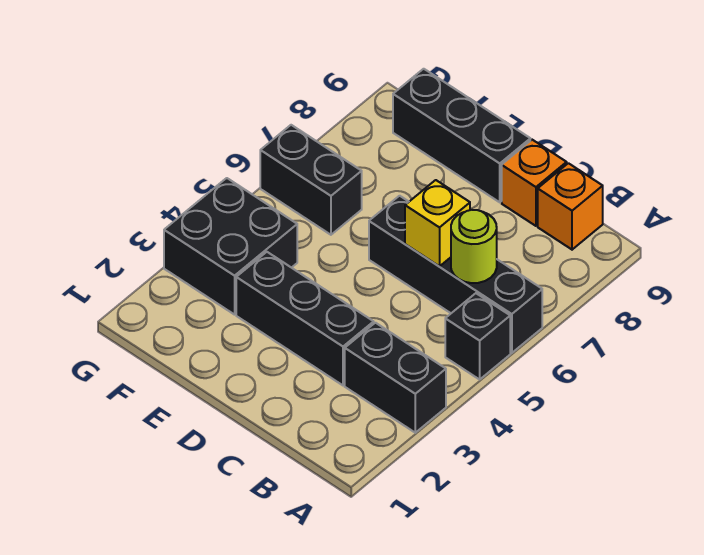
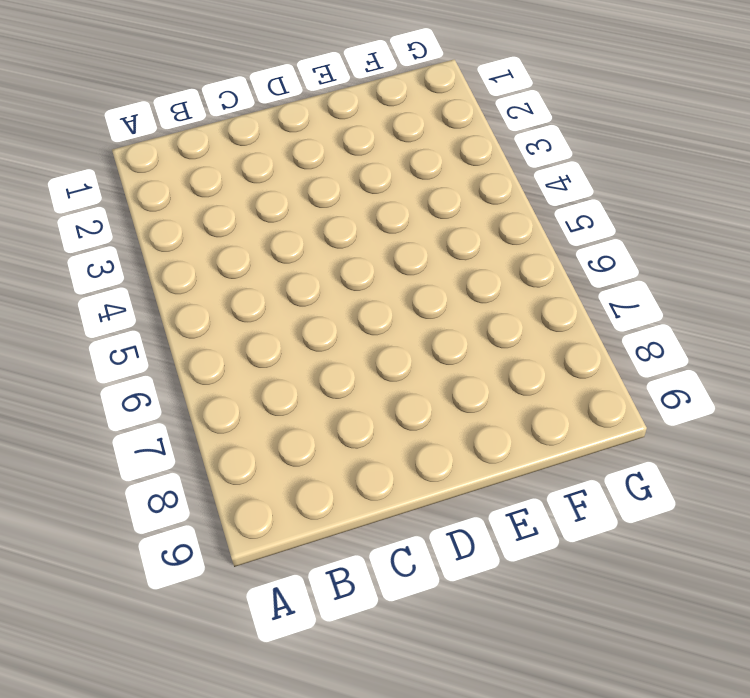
none -> black 1x2 brick [345,323,446,433]
none -> black 1x1 brick [445,293,510,379]

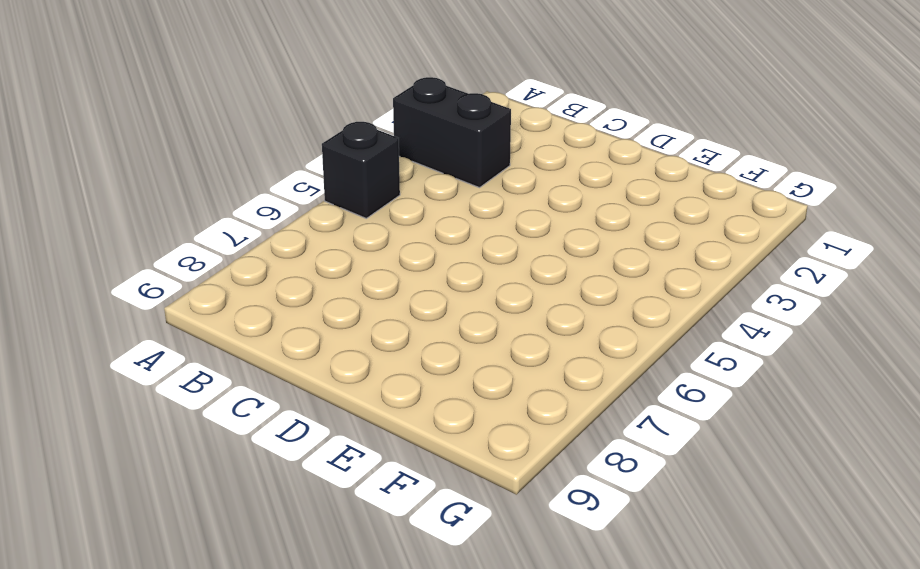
none -> black 1x4 brick [369,196,542,353]
none -> orange 1x1 brick [538,163,603,250]

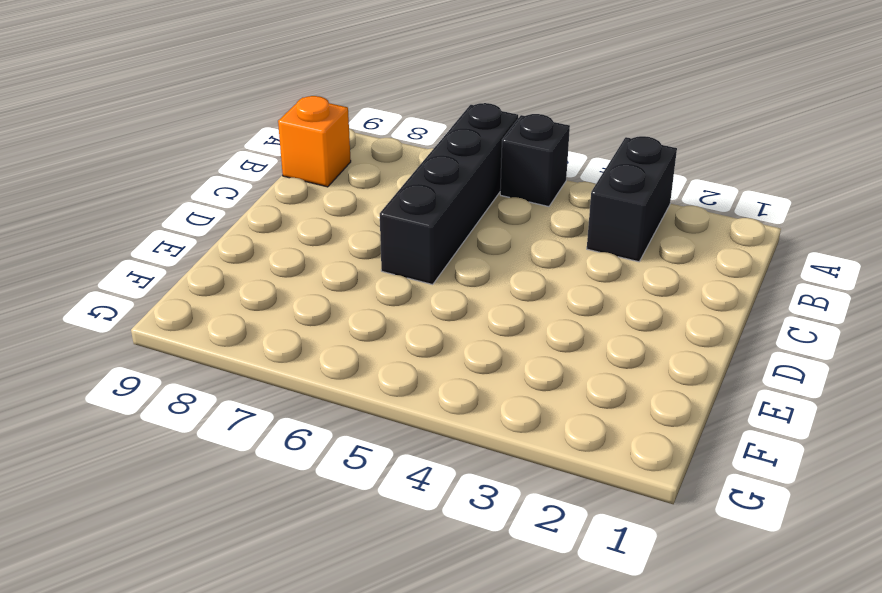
none -> black 1x3 brick [236,252,374,385]
none -> orange 1x1 brick [502,140,567,226]

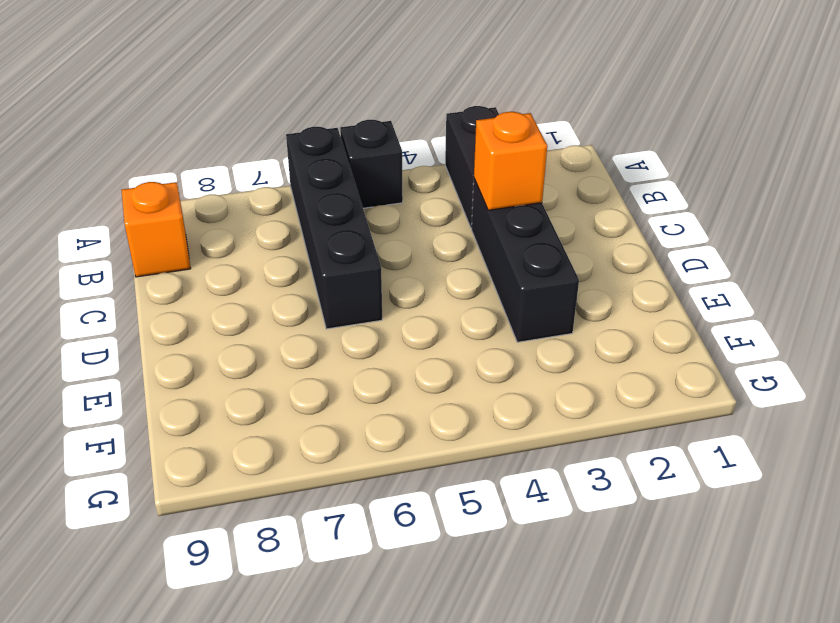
orange 1x1 brick [474,112,547,210] -> orange 1x1 brick moved to [502,140,567,226]
none -> black 1x3 brick [393,69,530,202]
none -> black 2x2 brick [164,178,297,315]

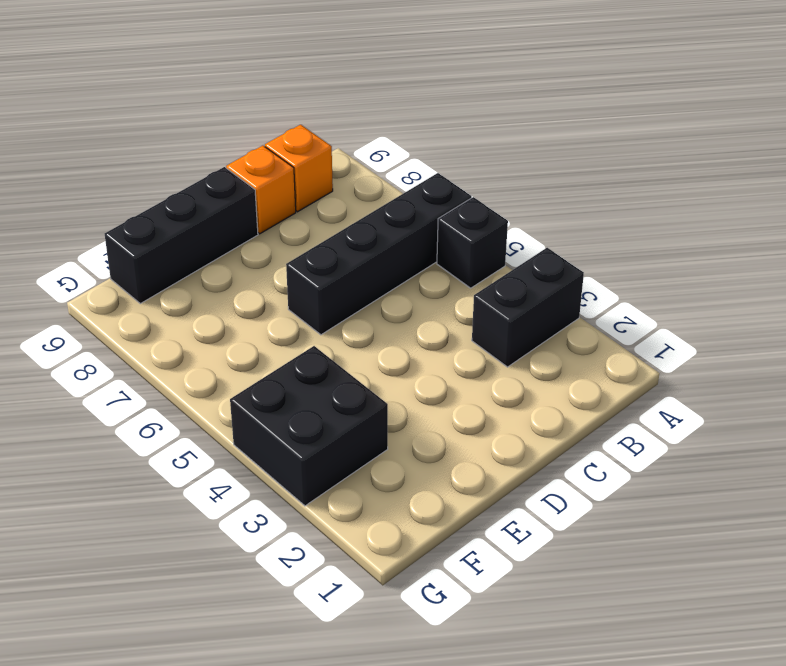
none -> black 1x3 brick [236,252,374,385]
none -> black 1x2 brick [260,125,362,235]

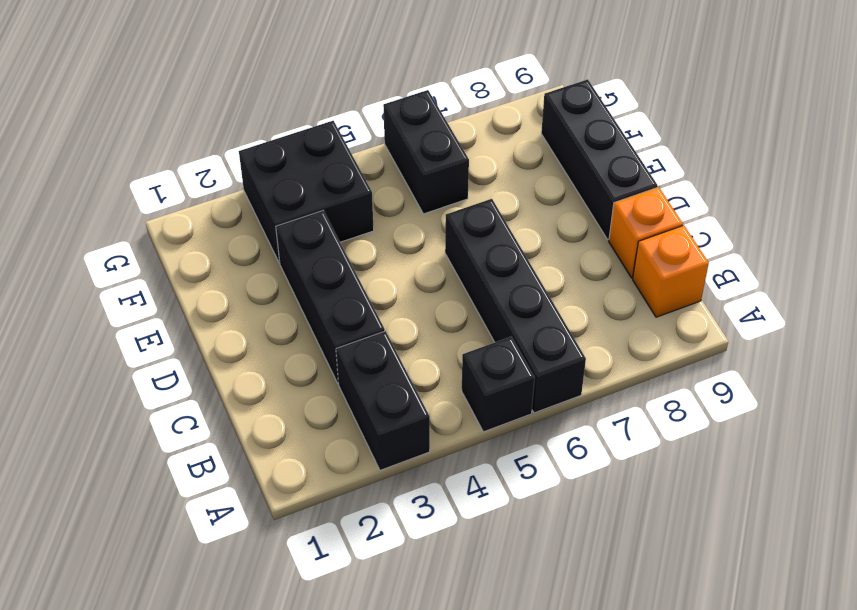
none -> lime 1x1 round brick [451,210,497,283]
none -> yellow 1x1 brick [405,180,470,266]

